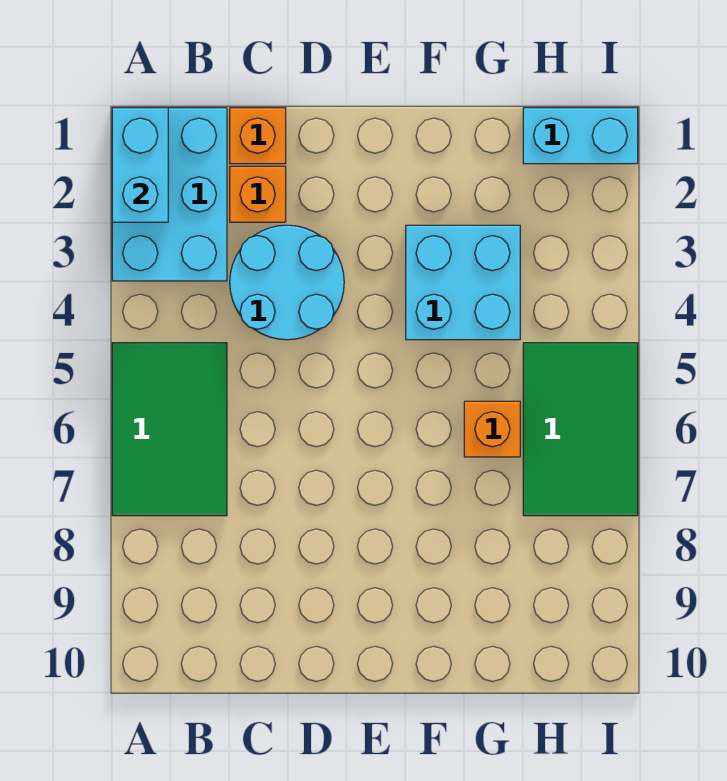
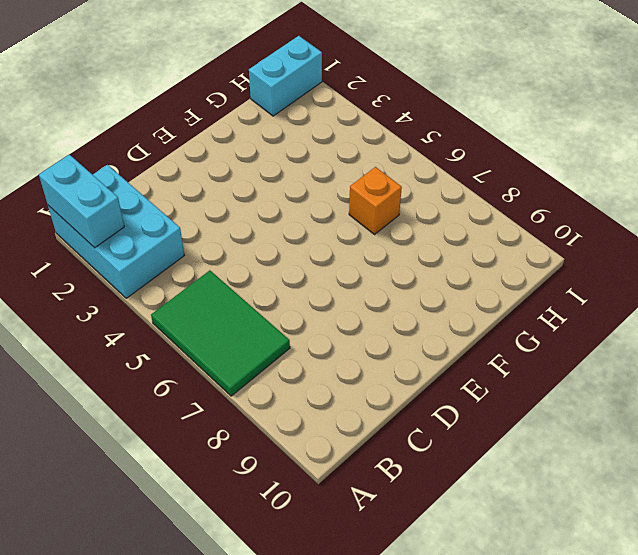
none -> orange 1x1 brick [230,108,286,164]
none -> orange 1x1 brick [230,166,286,222]

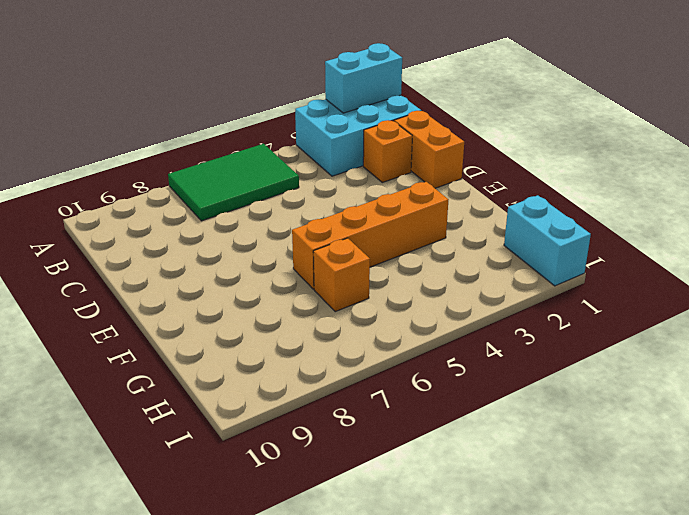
orange 1x2 brick [394,111,464,188] -> orange 1x1 brick [230,108,286,164]
orange 1x4 brick [292,182,449,289] -> cyan 2x2 brick [406,225,520,340]
none -> cyan 2x2 round brick [230,225,344,340]
none -> green 2x3 tile [523,343,638,516]

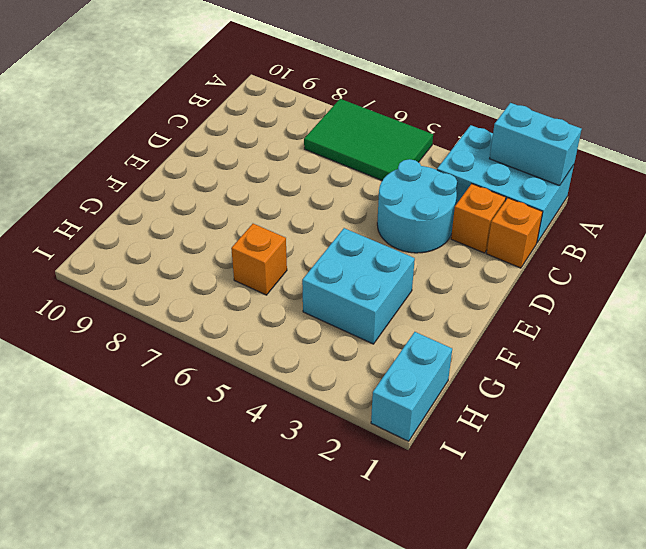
none -> green 2x3 tile [523,343,638,516]

